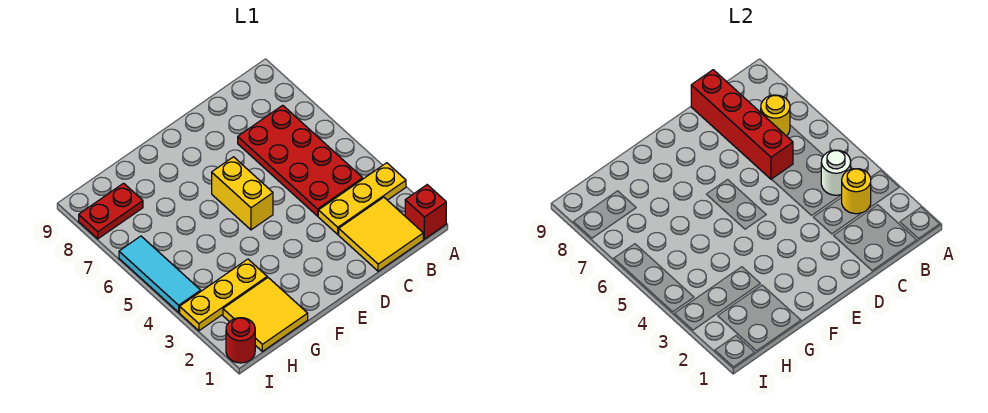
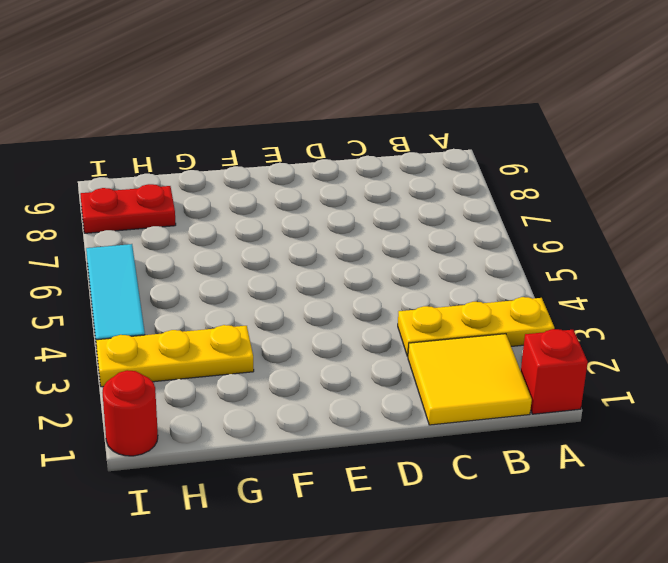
none -> red 2x4 plate [238,105,363,216]
none -> yellow 1x2 brick [212,157,273,230]
none -> yellow 2x2 tile [223,278,308,351]

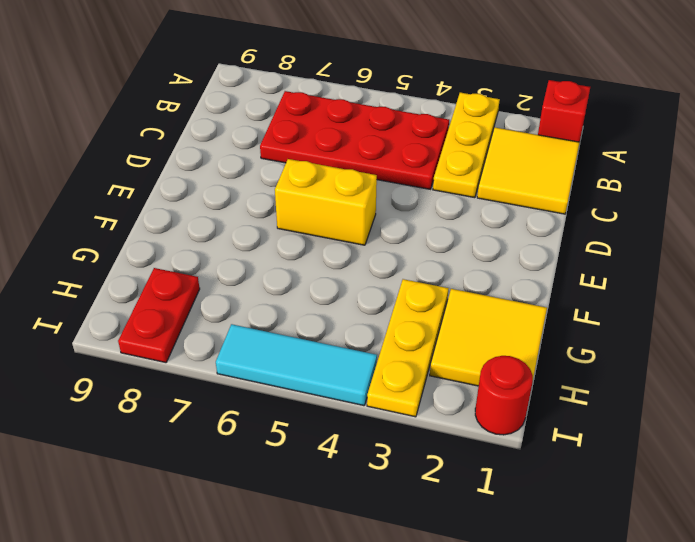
none -> yellow 1x1 round brick [842,169,871,214]
none -> white 1x1 round brick [821,150,851,195]
none -> yellow 1x1 round brick [761,95,790,136]

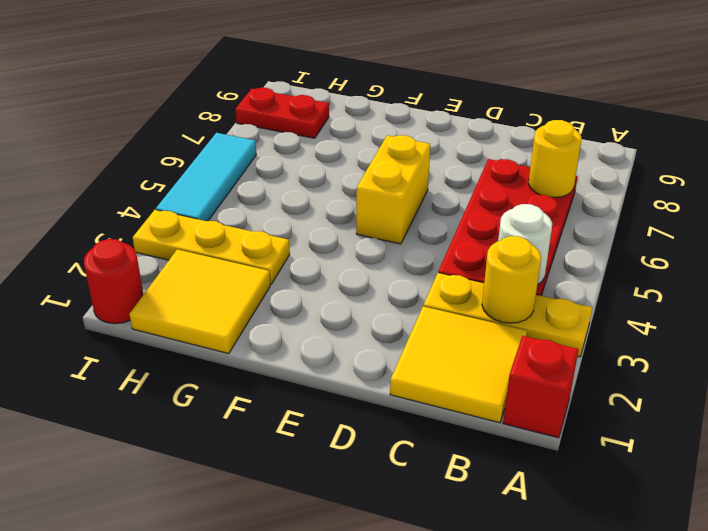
none -> red 1x4 brick [691,70,793,179]

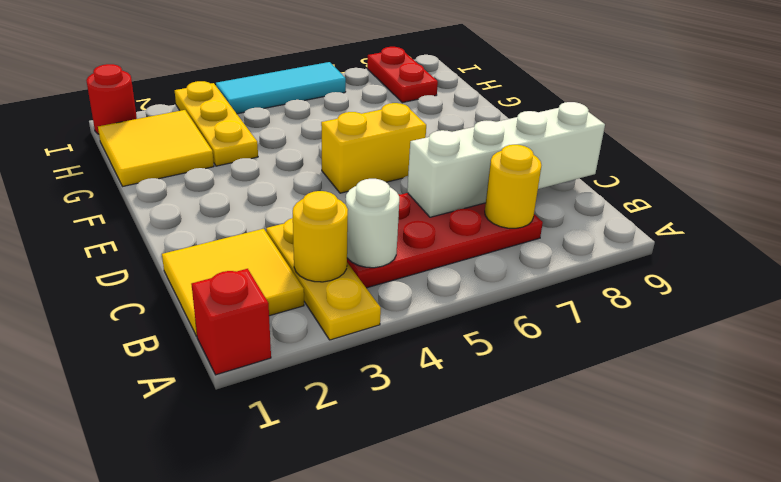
white 1x4 brick [407,102,605,217] -> red 1x4 brick [691,70,793,179]

